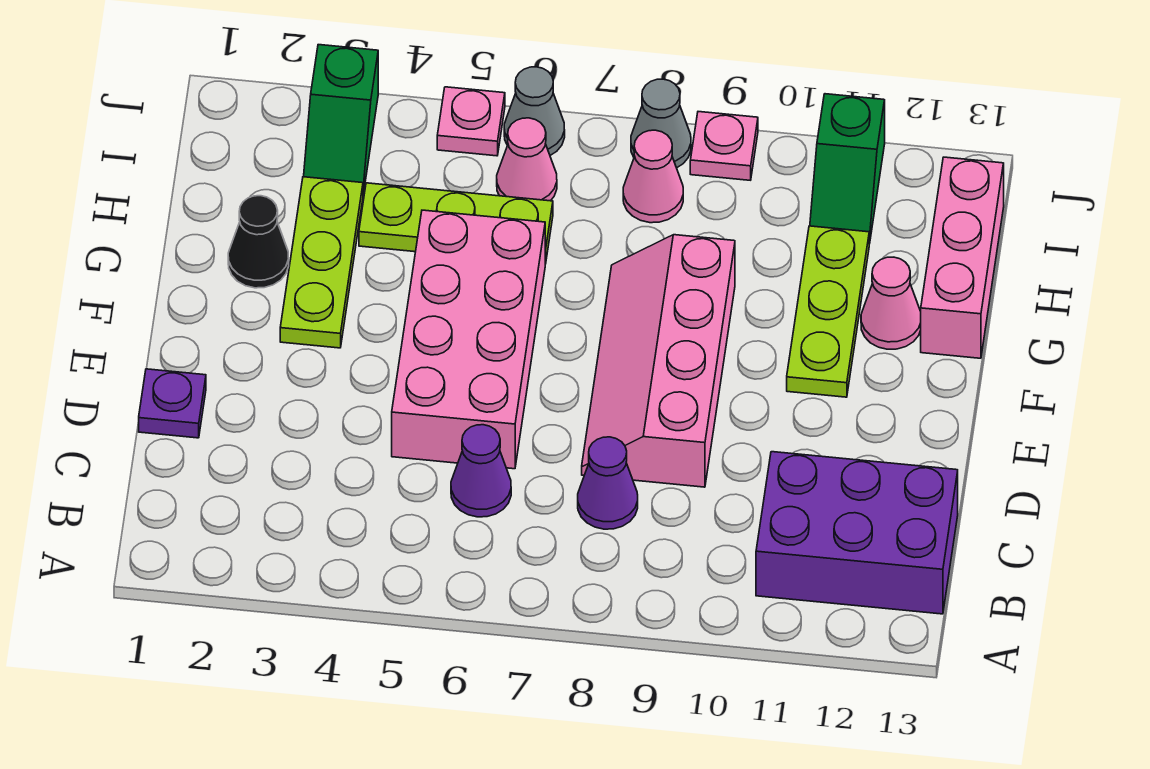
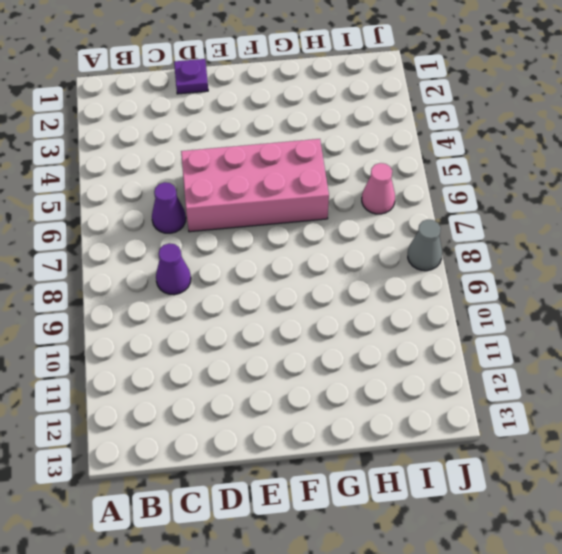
none -> purple 2x3 brick [756,452,958,614]
none -> pink 2x4 slope [582,235,735,487]
none -> lime 1x3 plate [280,177,363,348]

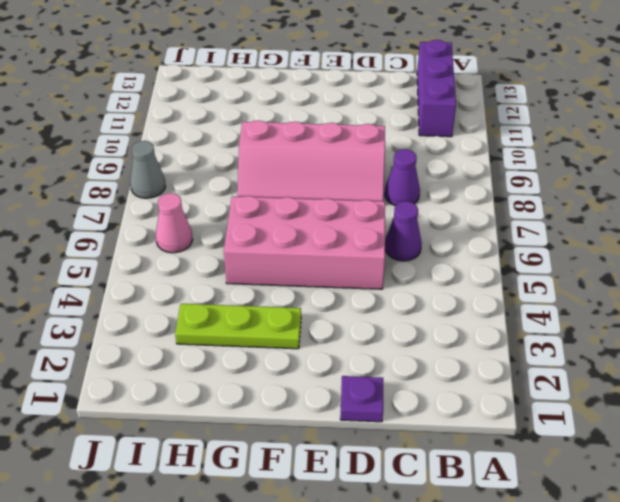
purple 1x3 brick [417,40,456,137] -> purple 2x3 brick [756,452,958,614]
none -> lime 1x3 plate [787,226,869,397]
none -> black 1x1 cone [228,196,289,288]
none -> pink 1x1 cone [861,257,921,349]

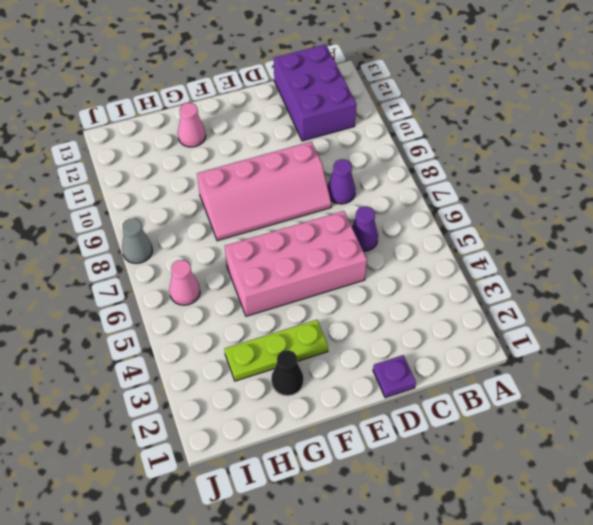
none -> lime 1x3 plate [787,226,869,397]
none -> pink 1x3 brick [921,157,1004,358]
none -> lime 1x3 plate [359,183,553,264]

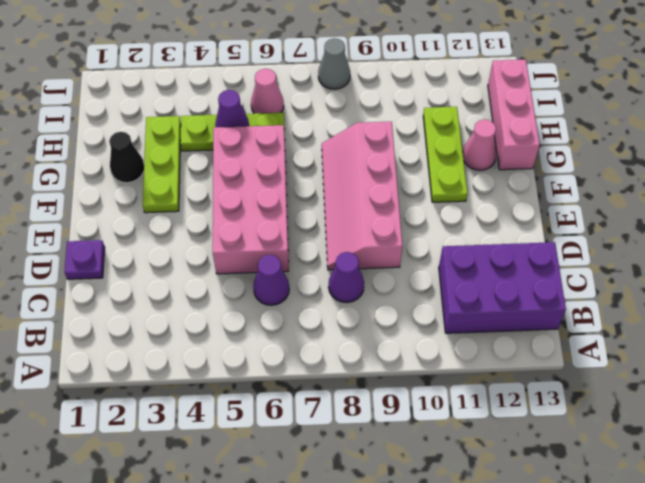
purple 1x1 cone [215,90,249,127] -> none
none -> green 1x2 slope [304,45,378,194]
none -> pink 1x1 cone [623,130,683,223]
none -> green 1x2 slope [810,94,885,244]

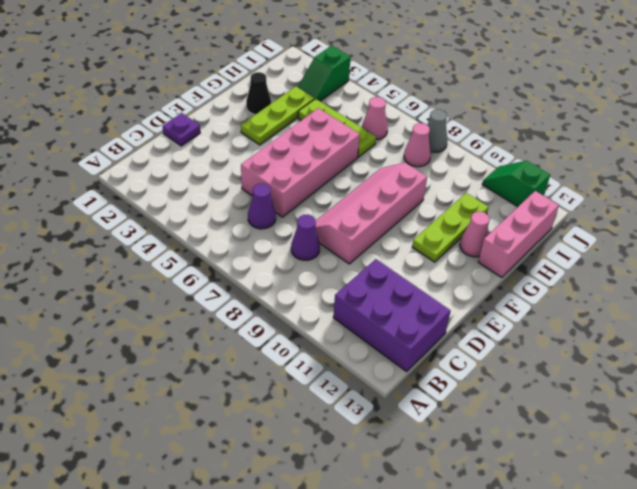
green 1x2 slope [482,161,550,206] -> green 1x2 slope turned to [810,94,885,244]
none -> pink 1x1 plate [437,87,505,156]
none -> grey 1x1 cone [504,67,565,155]
none -> pink 1x1 plate [690,112,758,180]

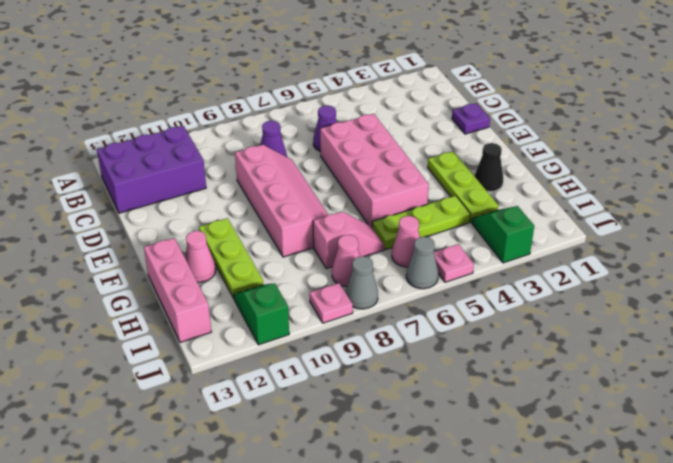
pink 1x2 slope [313,212,384,269] -> none

